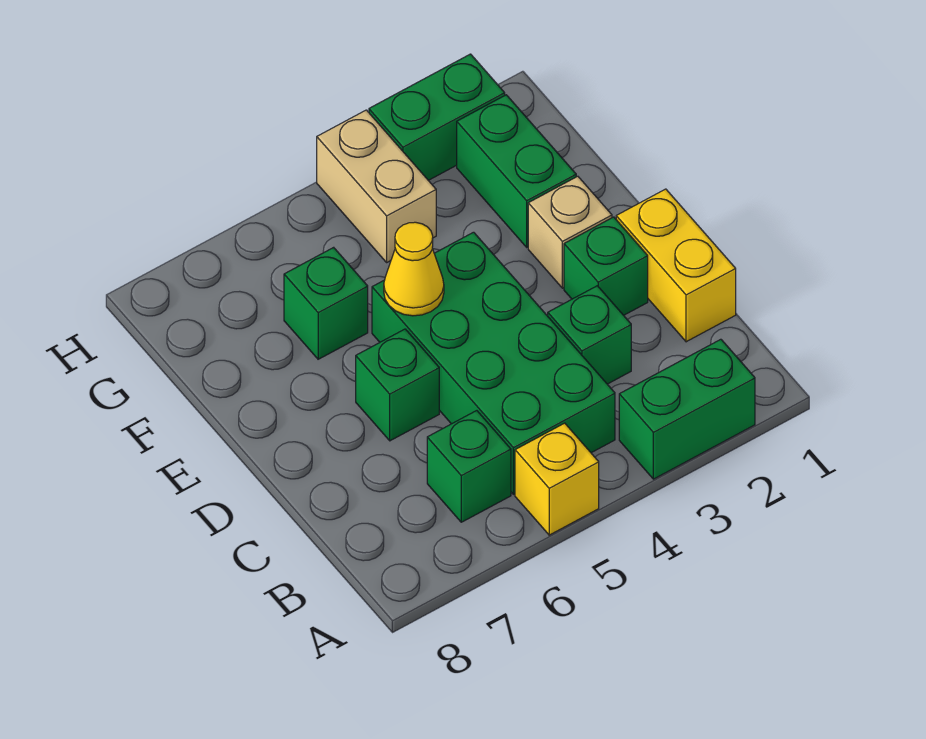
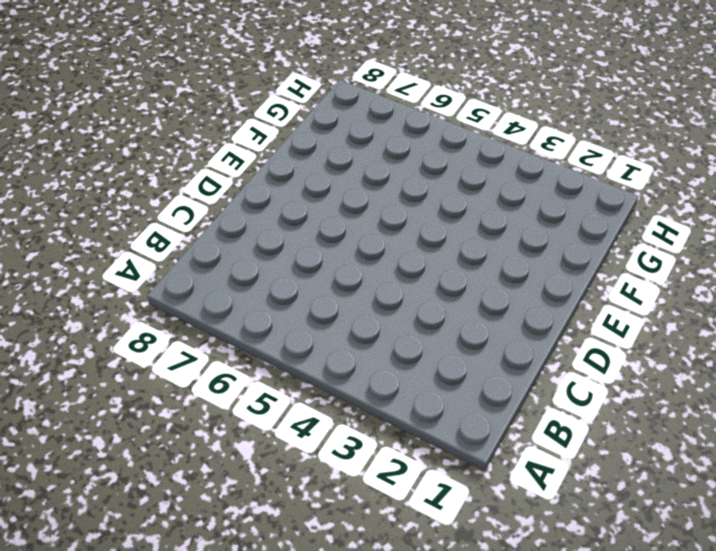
none -> green 1x2 brick [619,339,755,479]
none -> yellow 1x1 brick [515,423,599,535]
none -> green 2x4 brick [372,232,615,494]

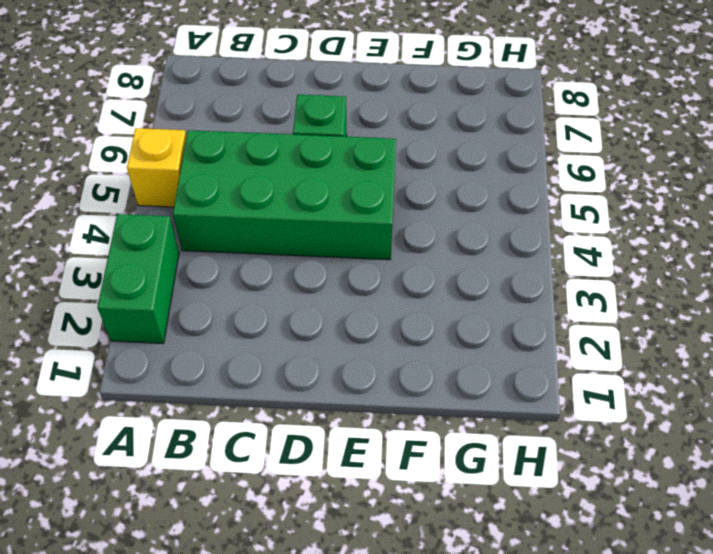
none -> green 1x1 brick [427,411,511,522]
none -> yellow 1x2 brick [616,189,736,342]
none -> green 1x1 brick [548,286,631,384]

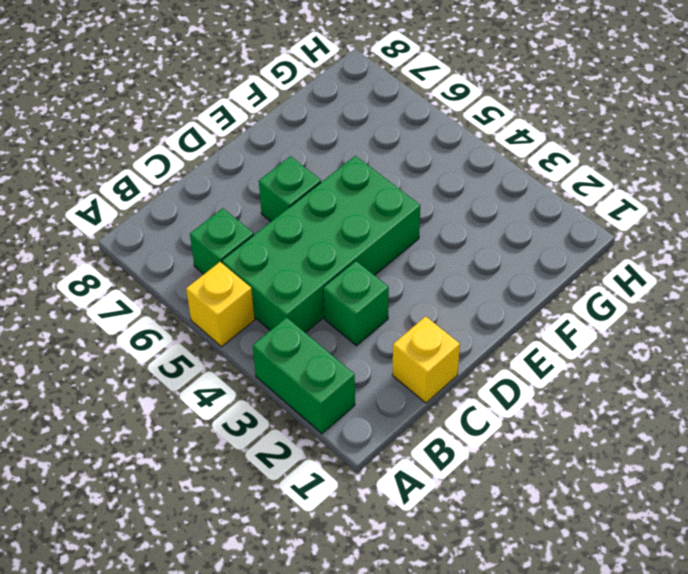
yellow 1x1 brick [393,316,460,403] -> yellow 1x2 brick [616,189,736,342]
none -> green 1x1 brick [564,217,648,315]
none -> tan 1x1 brick [528,176,612,288]
none -> green 1x2 brick [457,95,576,247]

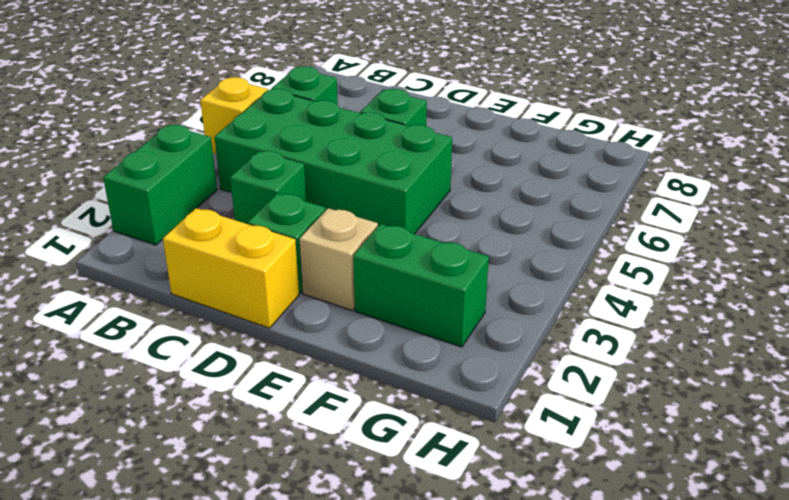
none -> green 1x1 brick [284,247,368,359]
none -> tan 1x2 brick [317,110,436,262]
none -> green 1x2 brick [369,54,505,180]

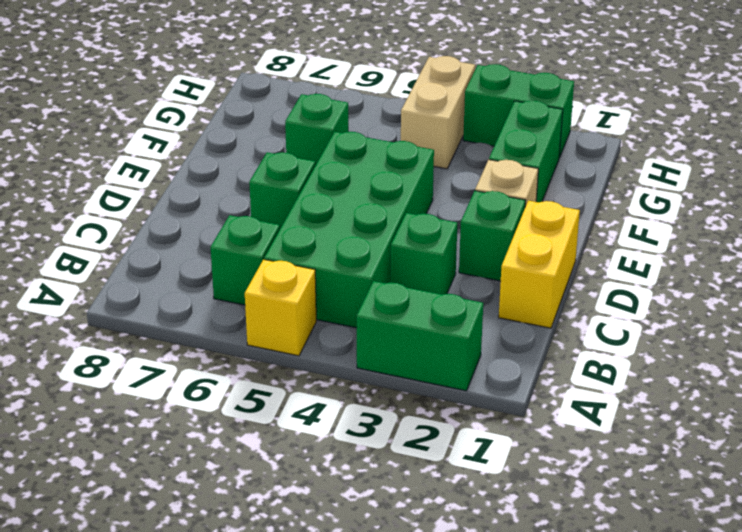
none -> yellow 1x1 cone [384,222,444,316]

